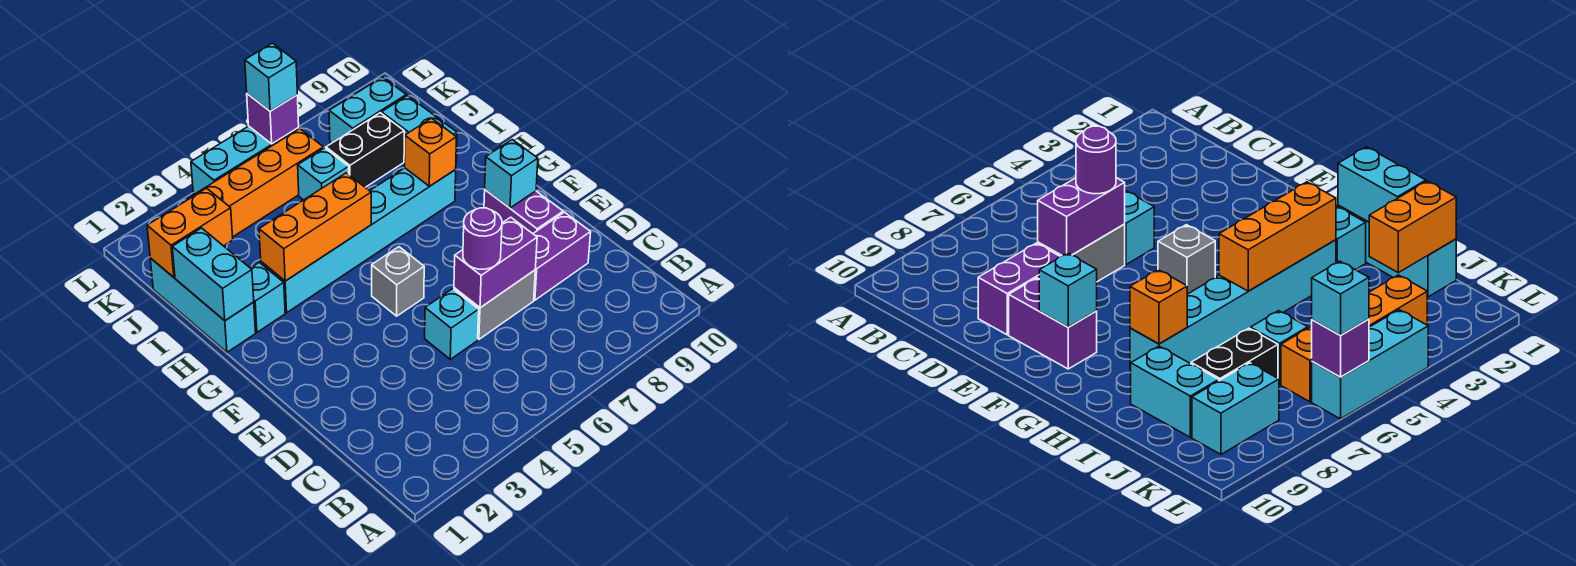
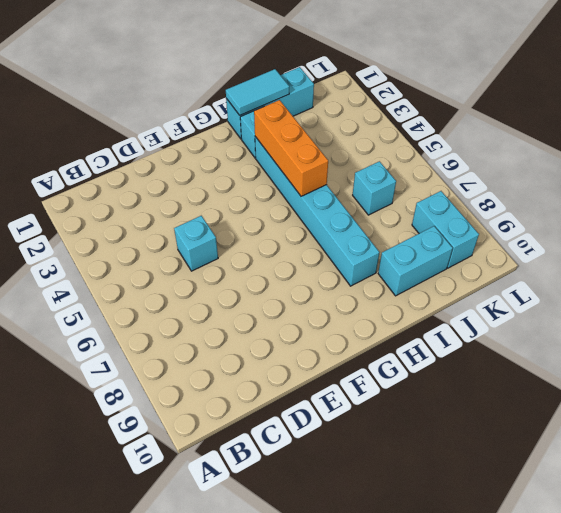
cyan 1x2 tile [226,69,289,115] -> cyan 1x2 brick [172,228,254,321]
none -> grey 1x2 brick [454,270,535,339]
none -> purple 1x2 brick [533,212,591,300]
none -> purple 1x2 brick [484,190,563,234]

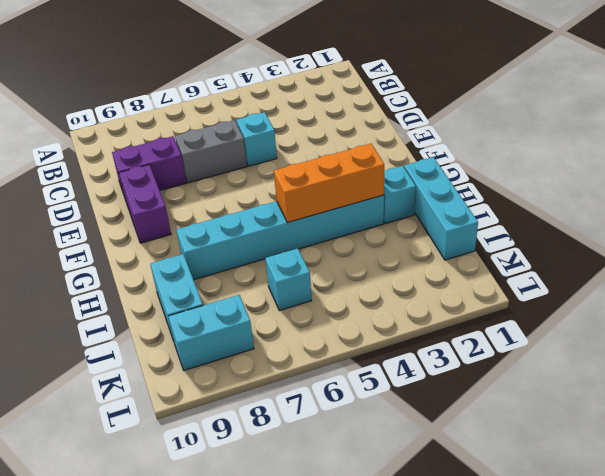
none -> grey 1x1 brick [372,247,424,316]
none -> black 1x2 brick [326,113,404,187]
none -> orange 1x4 brick [186,129,323,237]

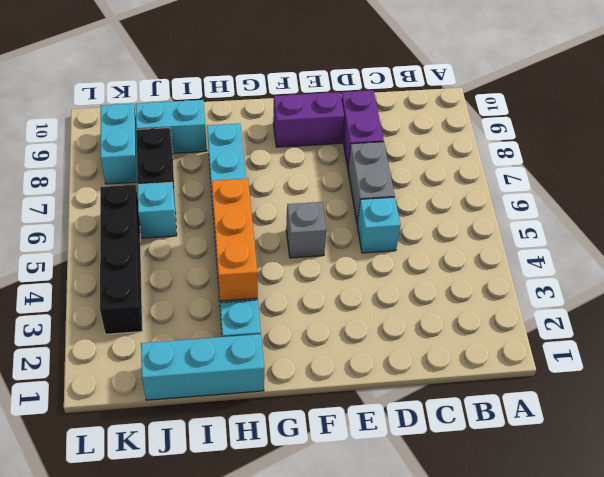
black 1x4 brick [100,185,142,334] -> orange 1x4 brick [186,129,323,237]
none -> cyan 1x3 brick [191,126,299,194]
none -> purple 1x2 brick [454,217,537,308]
none -> cyan 1x1 brick [485,140,538,208]

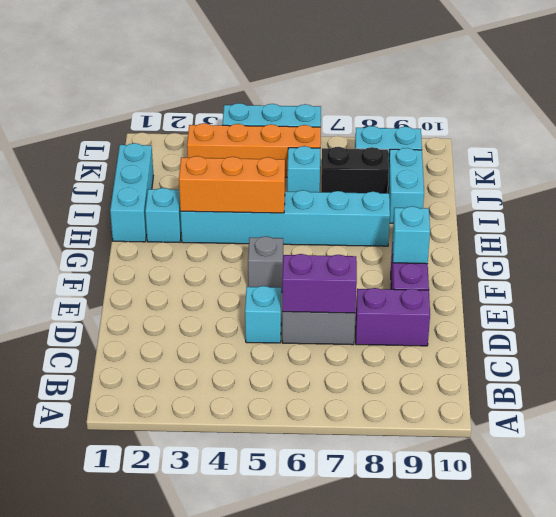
none -> cyan 1x2 brick [172,228,254,321]
none -> orange 1x1 brick [405,118,457,186]
none -> orange 1x2 brick [147,188,233,277]

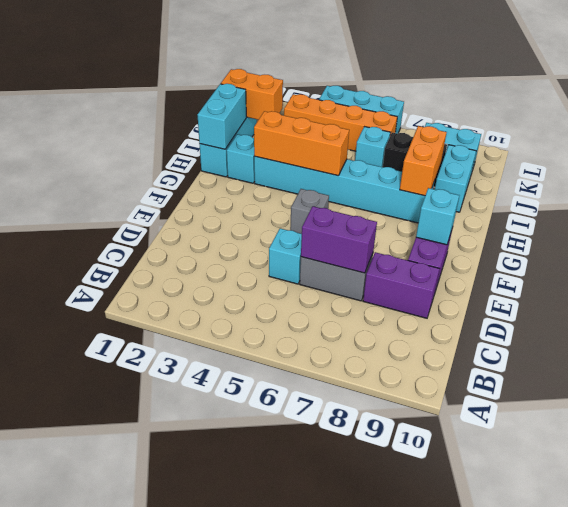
orange 1x2 brick [400,126,447,196] -> orange 1x1 brick [405,118,457,186]
none -> purple 1x1 brick [247,94,299,144]
none -> purple 1x1 round brick [463,208,502,269]
none -> cyan 1x1 brick [245,43,297,111]

